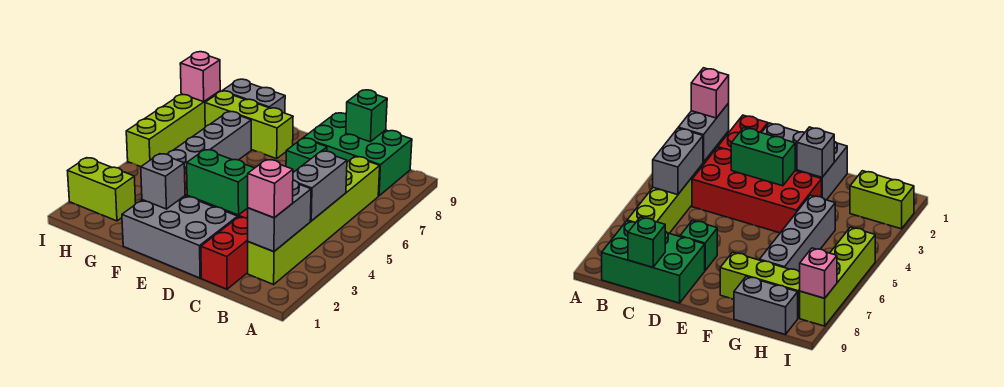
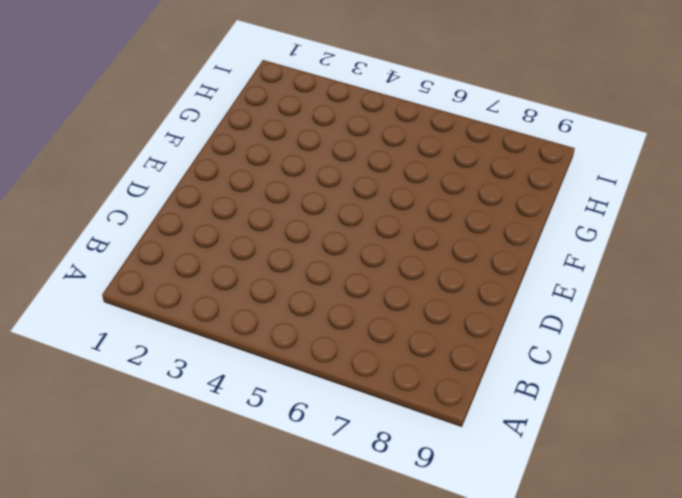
none -> lime 1x6 brick [248,157,380,284]
none -> green 2x3 brick [304,113,412,196]
none -> red 1x2 brick [201,217,248,289]

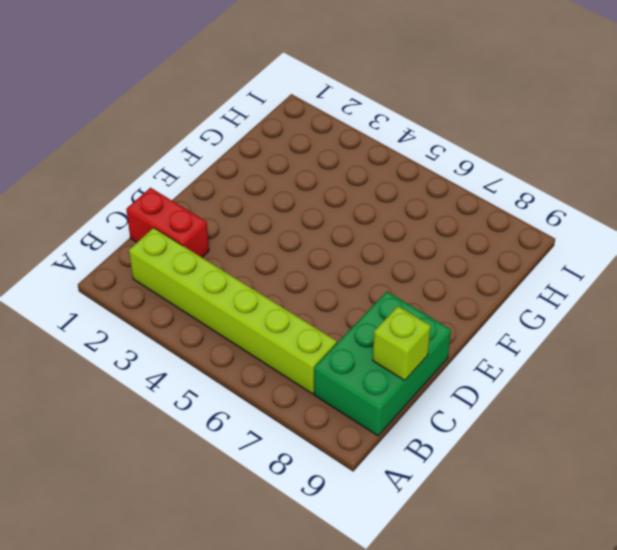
lime 1x1 brick [373,306,431,381] -> green 1x1 brick [346,90,387,142]
none -> red 2x4 brick [692,148,822,233]
none -> grey 2x3 brick [122,196,238,278]
none -> green 1x1 brick [286,138,327,172]

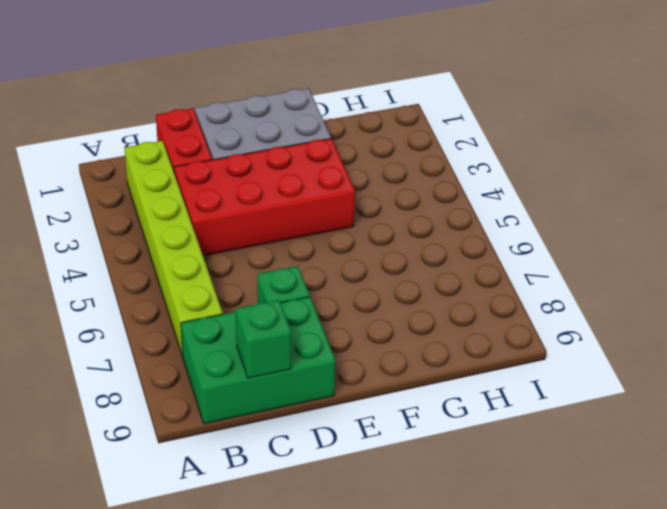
none -> lime 1x3 brick [205,91,293,159]
none -> grey 1x4 brick [167,112,251,169]
none -> grey 1x2 brick [223,79,285,113]

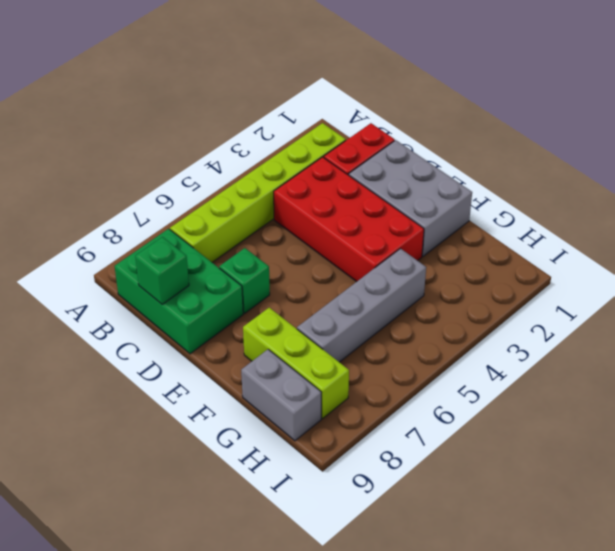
none -> lime 1x2 brick [68,158,136,221]
none -> lime 1x4 brick [126,91,220,167]
none -> grey 1x2 brick [248,180,311,252]

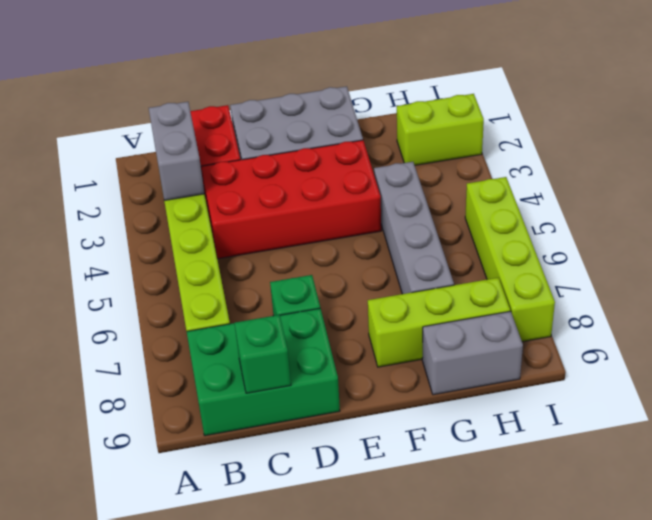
none -> grey 1x2 brick [293,151,347,221]
none -> green 1x2 brick [187,150,254,215]
none -> grey 1x1 brick [141,154,185,209]

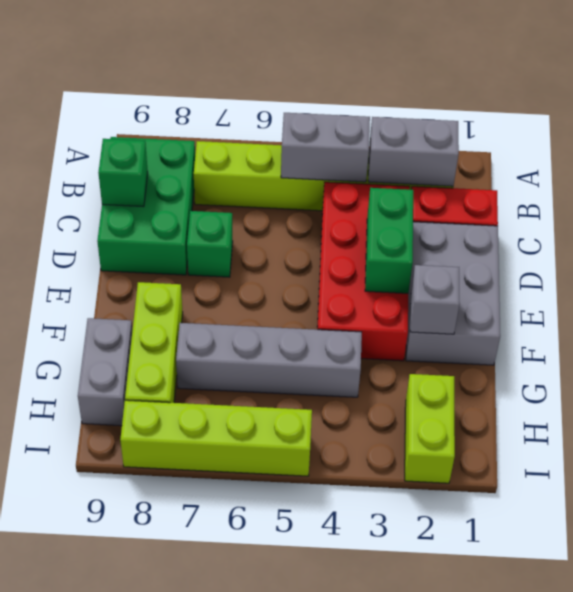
none -> pink 1x1 brick [180,52,220,102]
none -> pink 1x1 brick [248,160,293,218]

